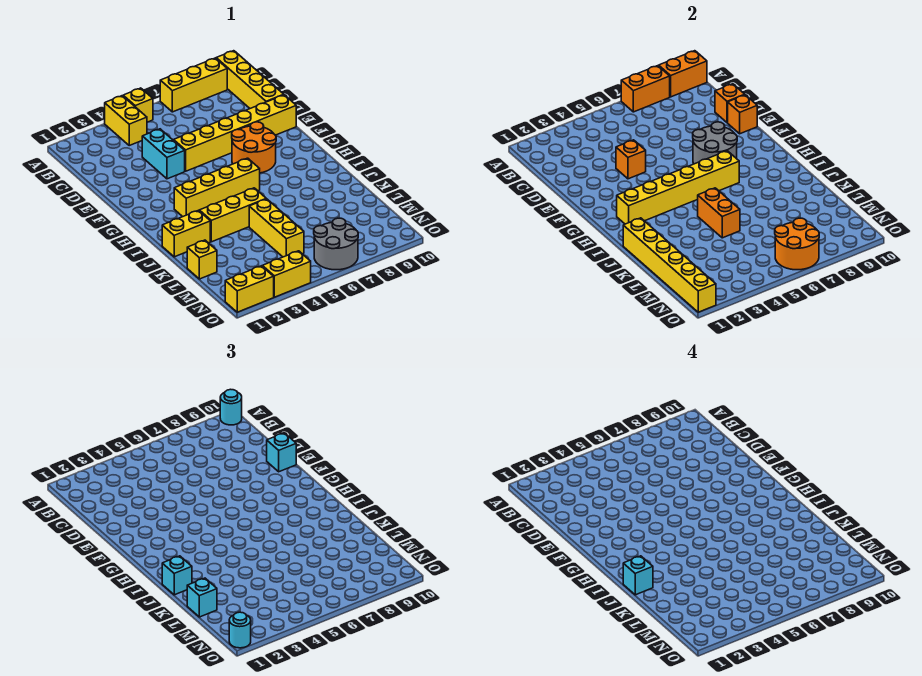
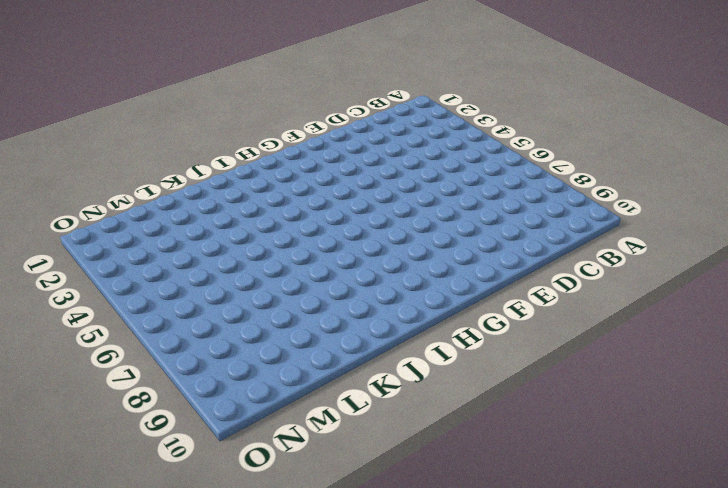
none -> yellow 1x2 brick [105,96,147,145]
none -> yellow 1x1 brick [123,88,153,122]
none -> yellow 1x3 brick [160,58,227,112]
none -> yellow 1x4 brick [216,51,284,108]

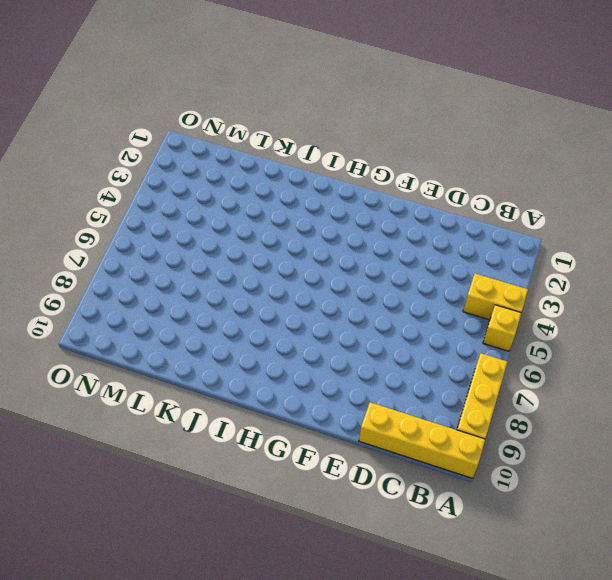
none -> cyan 1x2 brick [142,129,185,179]
none -> yellow 1x6 brick [174,95,296,171]
none -> orange 2x2 round brick [232,122,276,173]
none -> yellow 1x4 brick [174,158,260,217]

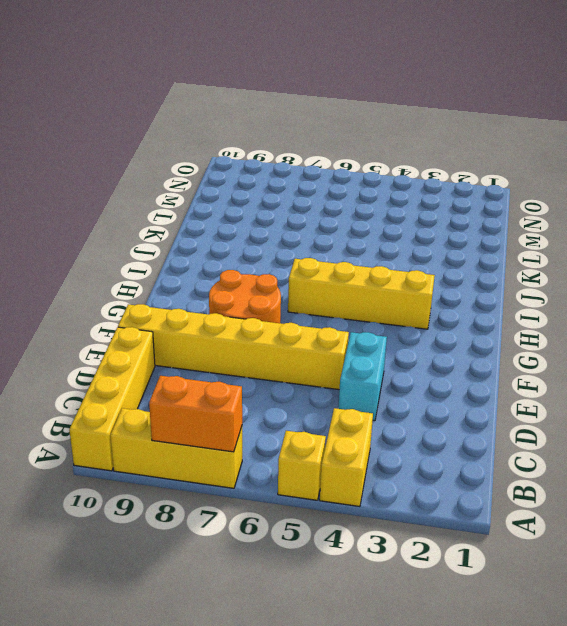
none -> yellow 1x2 brick [162,210,210,257]
none -> yellow 1x3 brick [199,188,266,242]
none -> yellow 1x3 brick [249,199,304,257]
none -> yellow 1x1 brick [187,240,217,279]

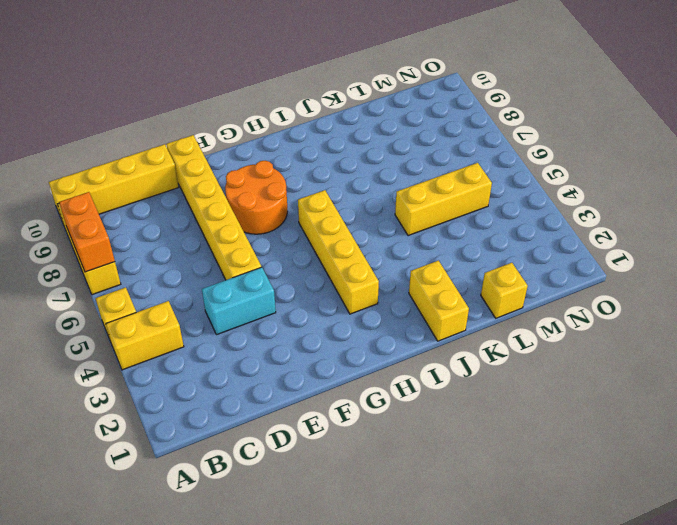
none -> yellow 1x3 brick [199,188,266,242]
none -> grey 2x2 round brick [314,218,358,270]
none -> yellow 1x2 brick [225,266,274,312]
none -> yellow 1x2 brick [262,251,311,297]

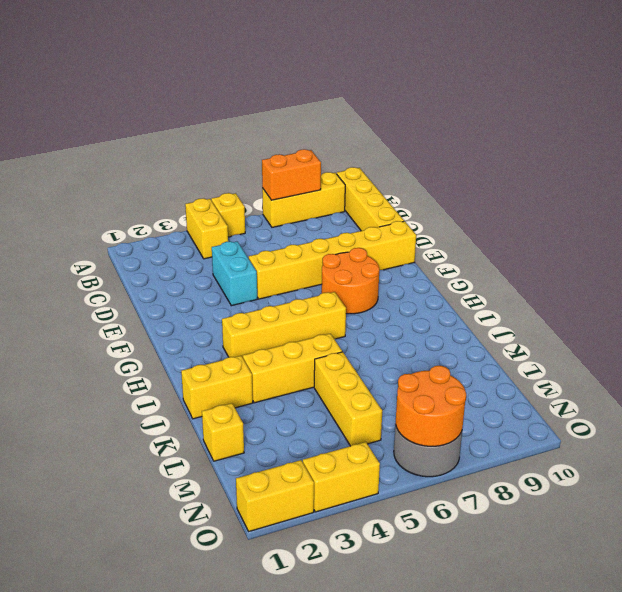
none -> orange 1x2 brick [659,51,707,97]
none -> orange 1x1 brick [715,84,745,123]
none -> orange 1x1 brick [616,140,646,179]
none -> orange 1x1 brick [728,95,757,134]

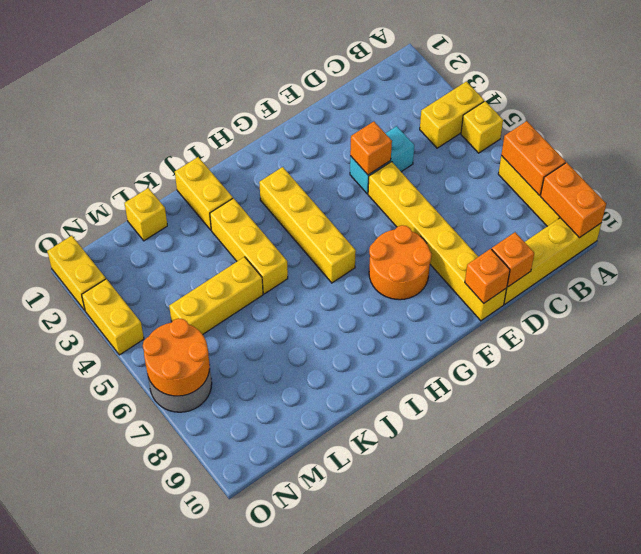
none -> grey 2x2 round brick [693,122,737,164]
none -> yellow 1x6 brick [617,151,739,224]
none -> yellow 1x6 brick [623,218,716,312]
none -> orange 1x2 brick [697,188,740,238]

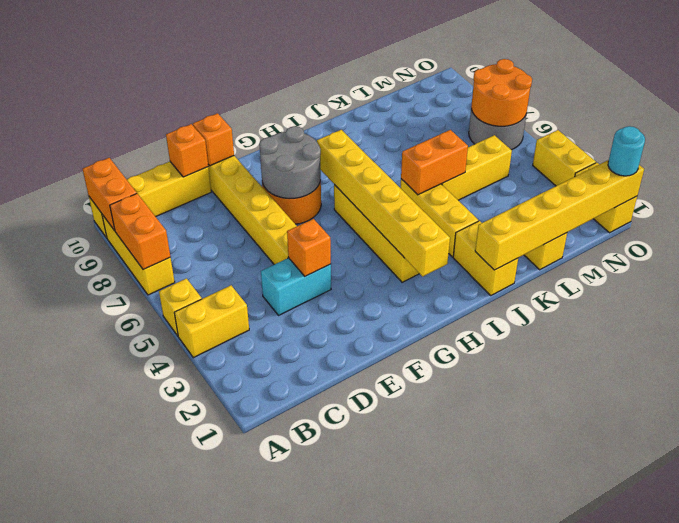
none -> cyan 1x1 round brick [220,389,242,425]
none -> cyan 1x1 brick [267,433,296,472]
none -> cyan 1x1 brick [162,556,192,595]
none -> cyan 1x1 brick [187,578,217,617]

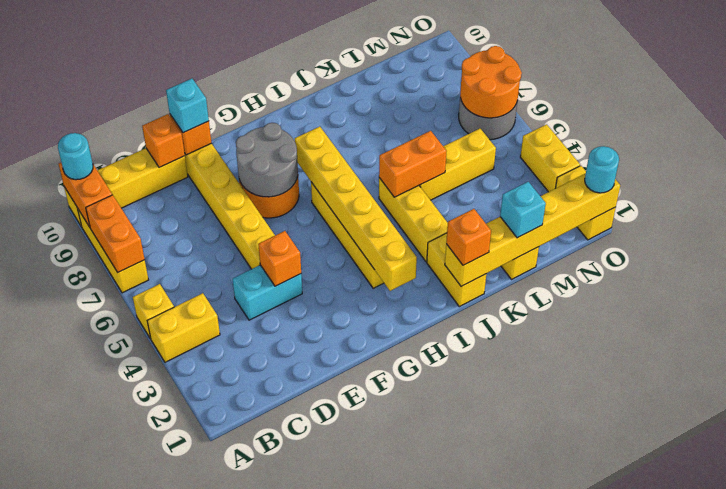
orange 1x1 brick [446,209,491,265] -> cyan 1x1 brick [162,556,192,595]
none -> cyan 1x1 brick [623,556,653,595]

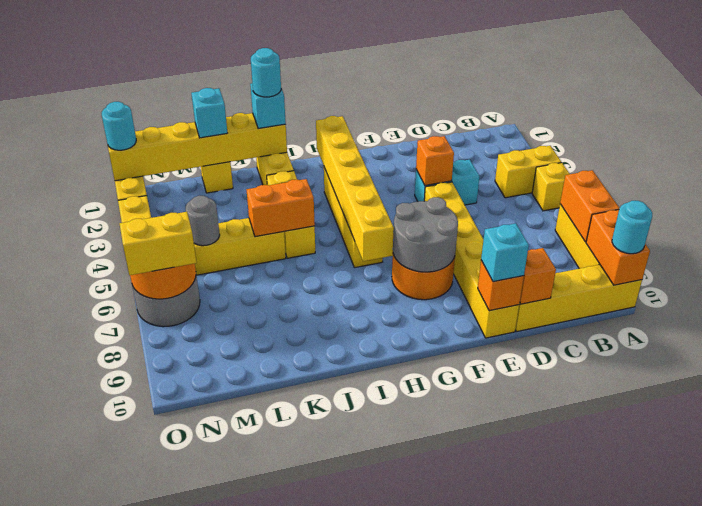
cyan 1x1 round brick [251,48,281,97] -> cyan 1x1 brick [623,556,653,595]
grey 1x1 round brick [186,196,220,246] -> none
yellow 1x2 brick [120,212,197,275] -> none

